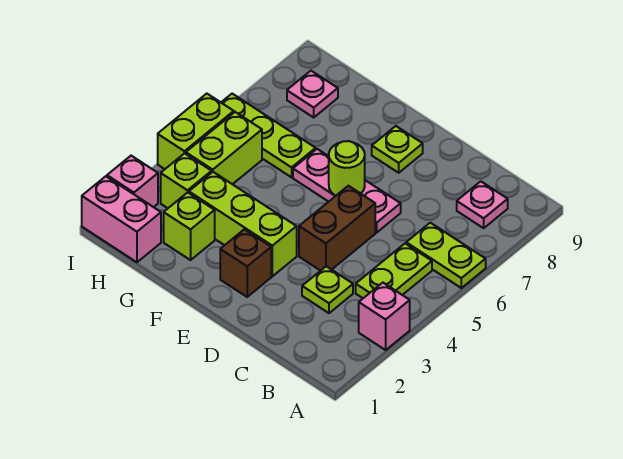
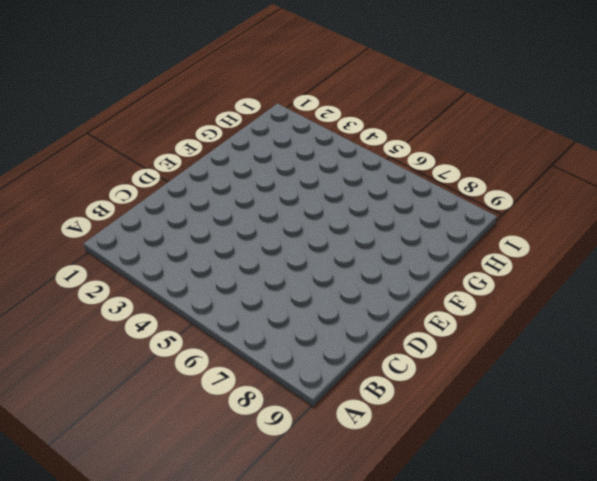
none -> pink 1x1 brick [359,283,410,350]
none -> lime 1x2 plate [406,223,486,288]
none -> lime 1x2 plate [356,244,432,298]

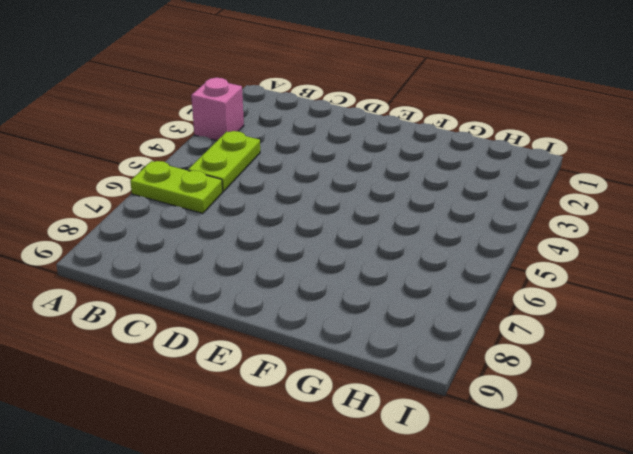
none -> pink 1x1 plate [457,181,508,228]
none -> lime 1x1 plate [302,266,353,313]
none -> brown 1x2 brick [299,186,375,271]

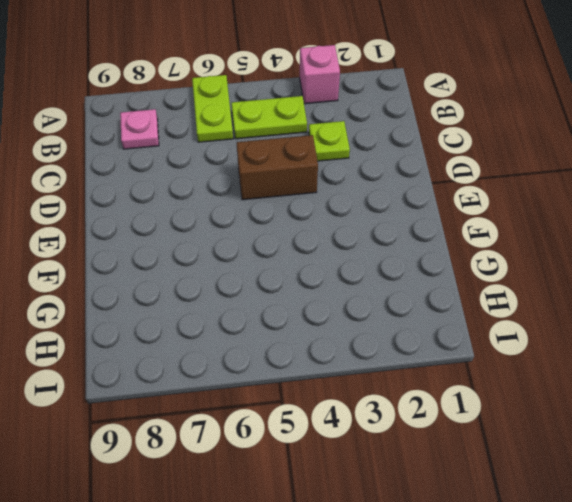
none -> pink 1x3 plate [293,149,401,233]
none -> brown 1x1 brick [220,229,271,297]
none -> lime 1x3 brick [189,172,297,276]

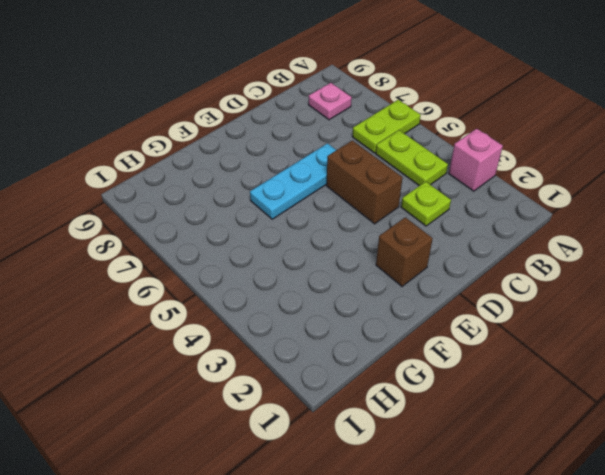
cyan 1x3 plate [250,143,336,219] -> pink 1x3 plate [293,149,401,233]
none -> lime 1x3 brick [189,172,297,276]
none -> lime 1x1 plate [372,126,423,173]
none -> lime 1x1 brick [164,192,215,260]

